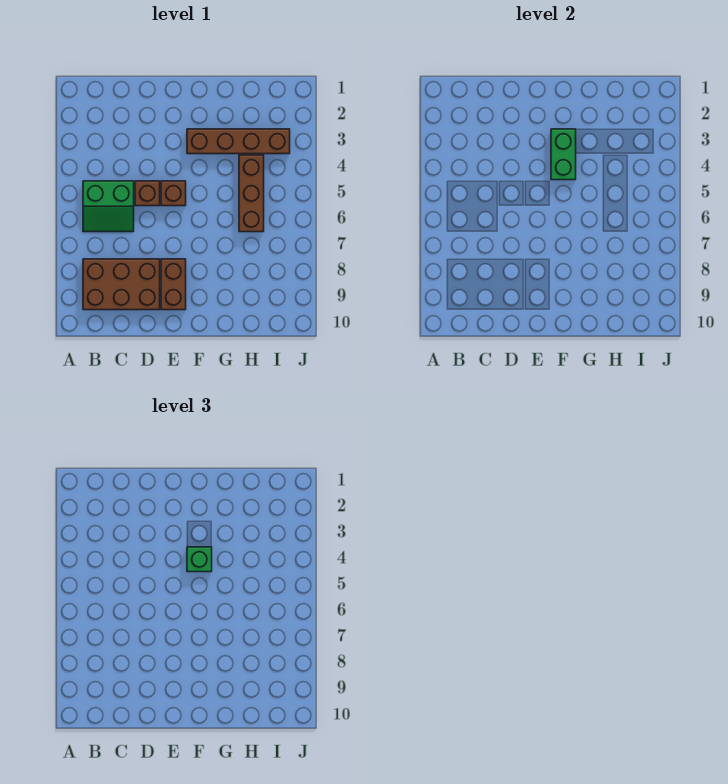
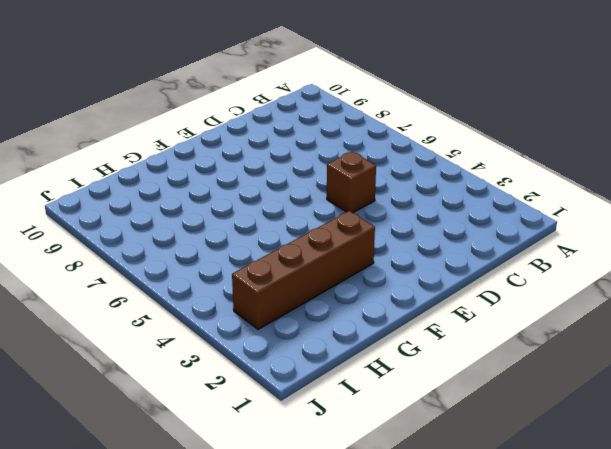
none -> green 2x2 slope [83,181,134,232]
none -> brown 2x3 brick [83,259,160,310]

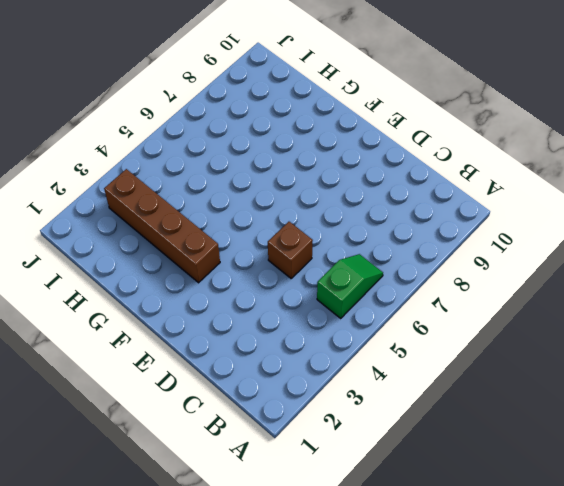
green 1x2 slope [317,254,383,318] -> green 2x2 slope [83,181,134,232]
none -> brown 2x3 brick [83,259,160,310]
none -> brown 1x1 brick [161,181,186,206]

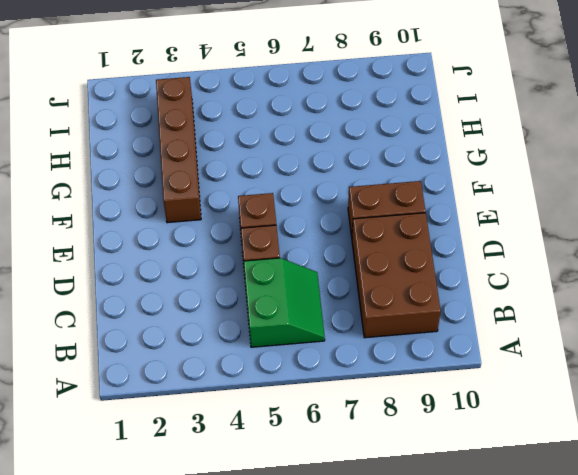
none -> brown 1x3 brick [239,155,264,232]
none -> green 1x2 brick [551,129,576,180]

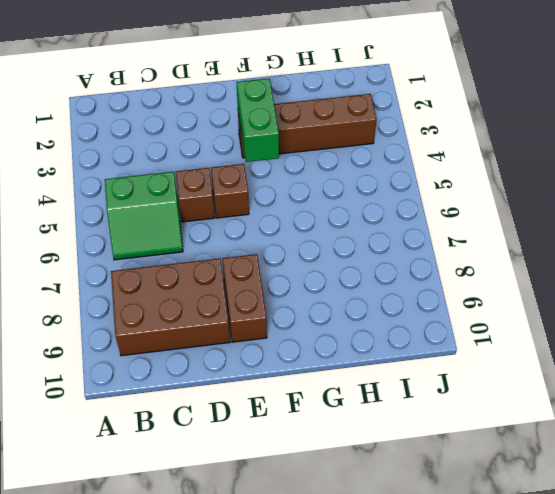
none -> brown 1x3 brick [239,155,264,232]
none -> green 1x1 brick [187,547,212,572]

